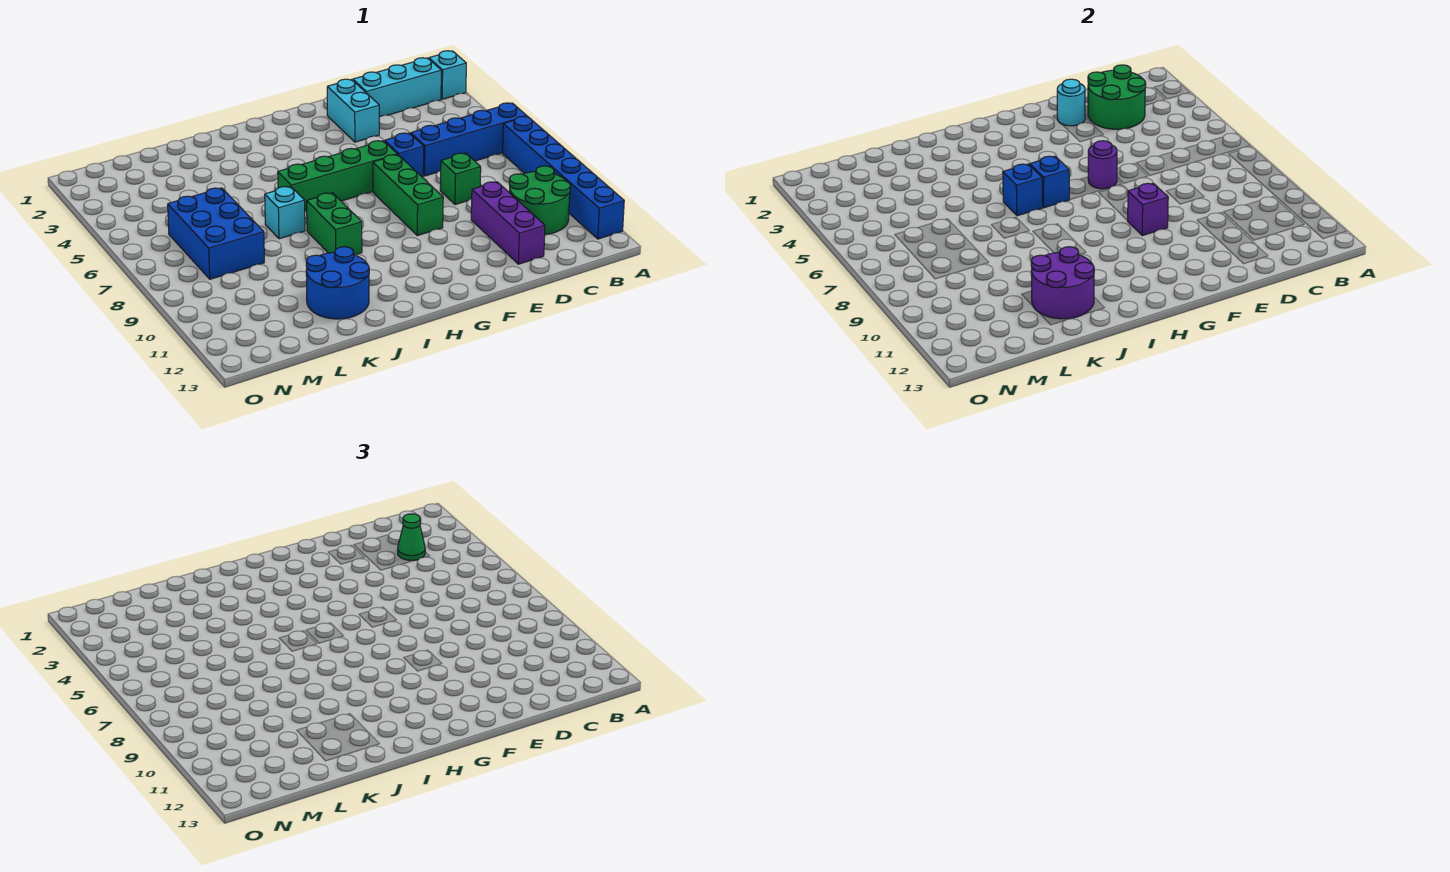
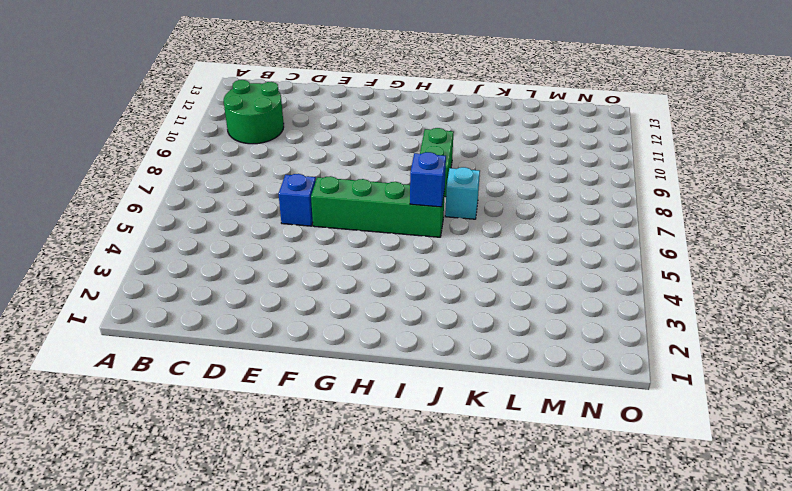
none -> cyan 1x1 brick [429,51,466,99]
none -> blue 1x4 brick [411,103,527,176]
none -> blue 1x6 brick [503,116,624,239]

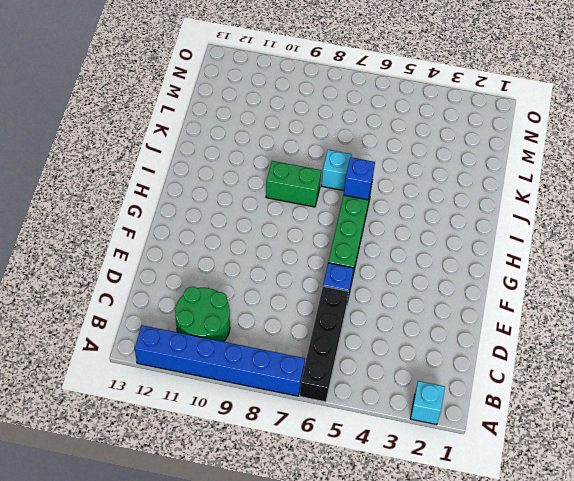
black 1x4 brick [300,286,348,402] -> blue 1x4 brick [411,103,527,176]
none -> cyan 1x3 brick [353,58,441,117]
none -> green 1x1 brick [440,153,481,205]
none -> purple 1x3 brick [471,182,545,264]

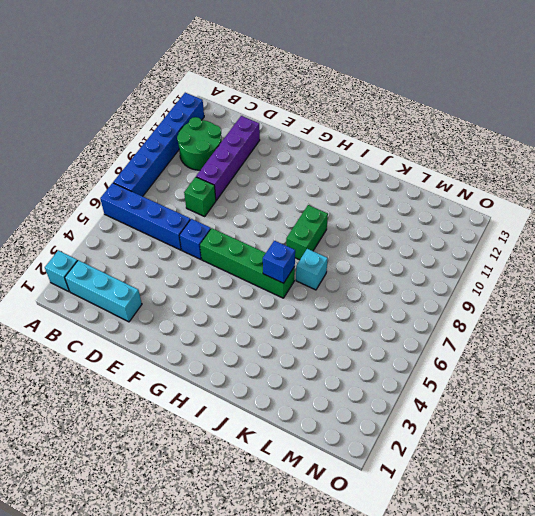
purple 1x4 brick [196,116,260,200] -> purple 1x3 brick [471,182,545,264]
none -> cyan 1x2 brick [327,79,379,142]
none -> green 1x3 brick [373,155,443,235]
none -> blue 2x2 round brick [306,247,369,319]

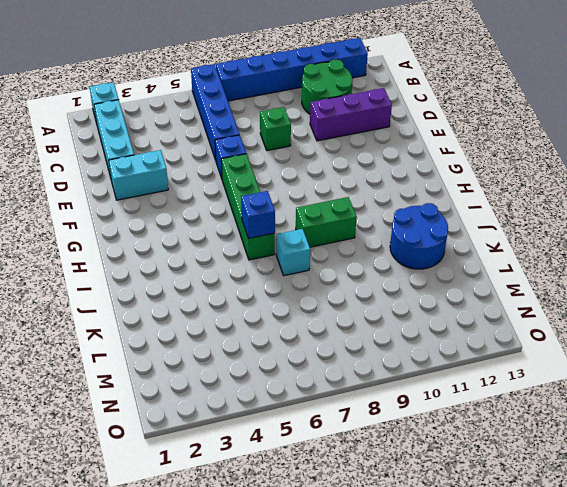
none -> green 1x3 brick [373,155,443,235]
none -> blue 2x3 brick [168,188,264,279]
none -> green 2x2 round brick [1088,65,1146,129]

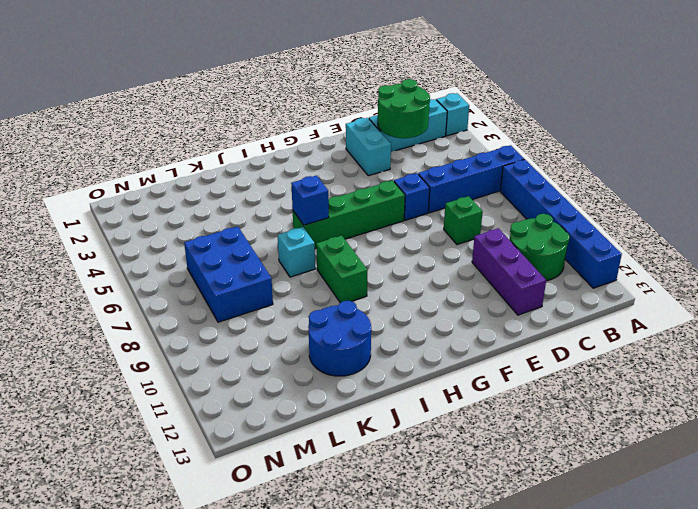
none -> green 1x3 brick [373,155,443,235]
none -> cyan 1x1 round brick [1057,79,1085,126]
none -> purple 1x1 round brick [1088,141,1117,189]

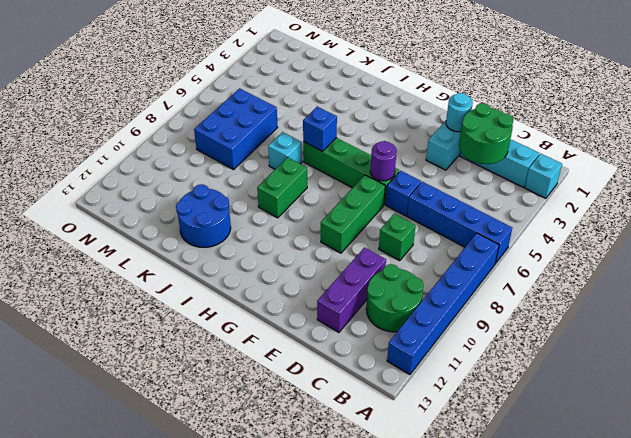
none -> purple 1x1 brick [1128,183,1168,235]
none -> blue 1x1 brick [1030,156,1069,208]
none -> purple 2x2 round brick [1031,247,1094,319]

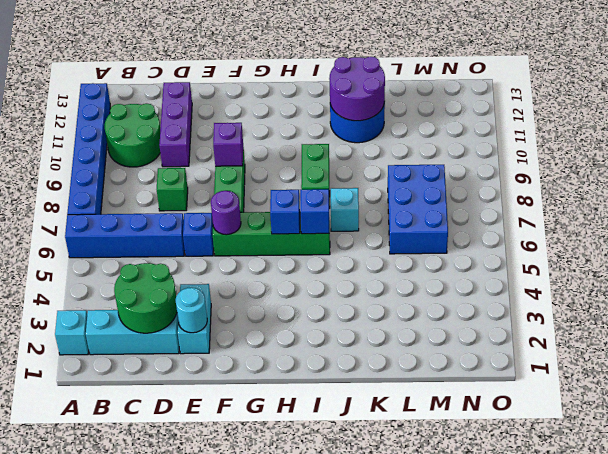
none -> green 1x1 cone [398,514,425,560]

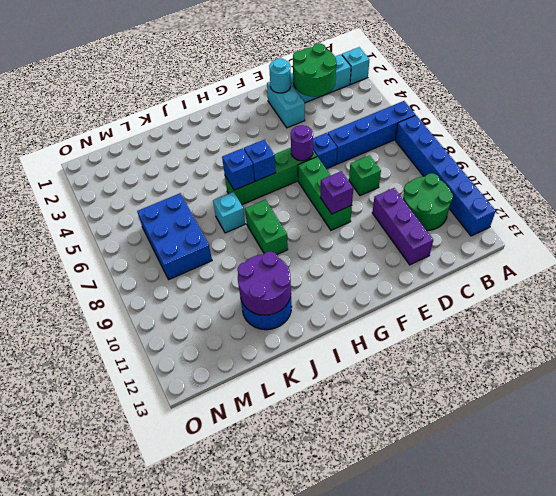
none -> green 1x1 cone [398,514,425,560]

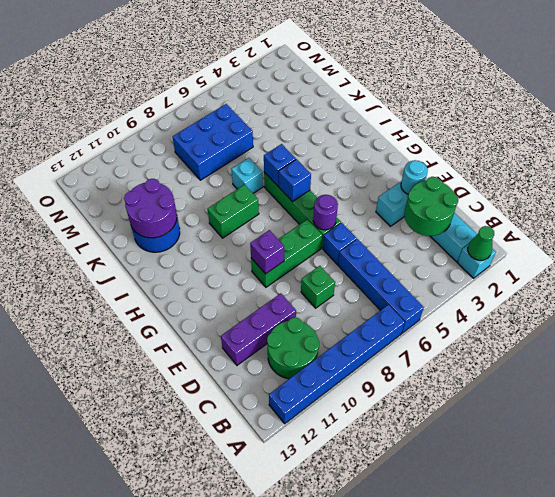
green 1x1 cone [468,226,494,260] -> green 1x1 cone moved to [398,514,425,560]

